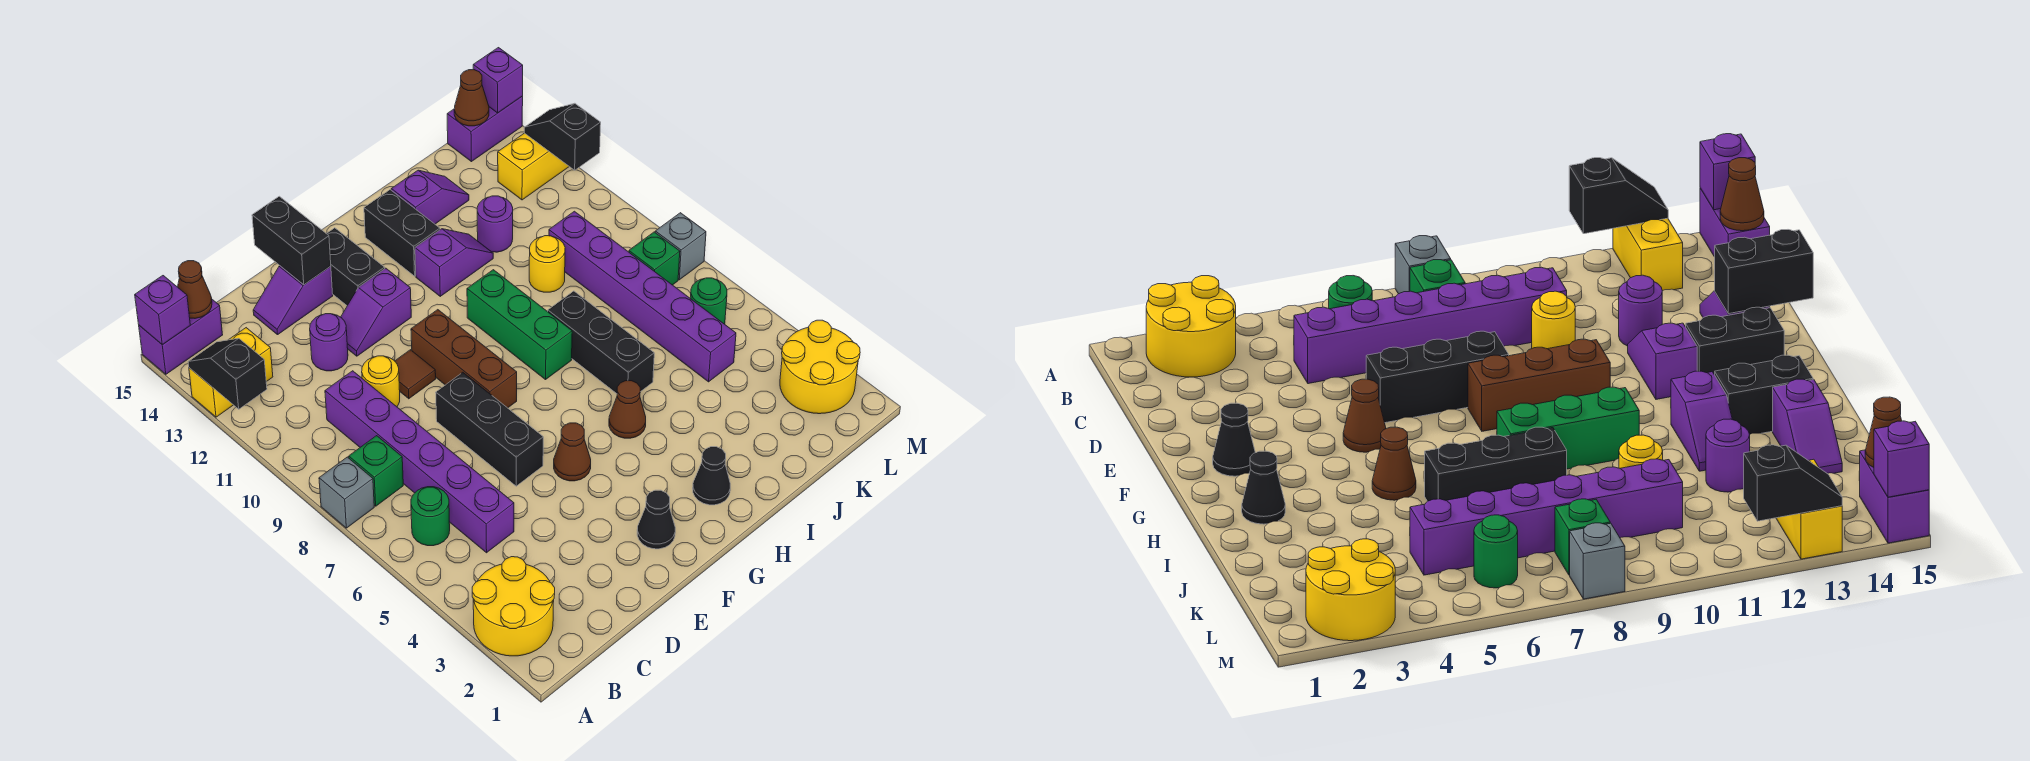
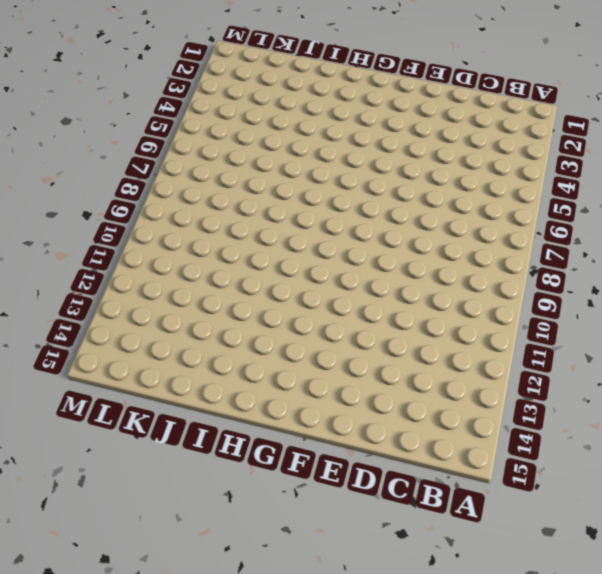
none -> yellow 2x2 round brick [472,557,555,656]
none -> grey 1x1 brick [319,457,374,528]
none -> yellow 1x2 brick [189,328,273,417]
none -> purple 1x2 brick [139,300,223,374]

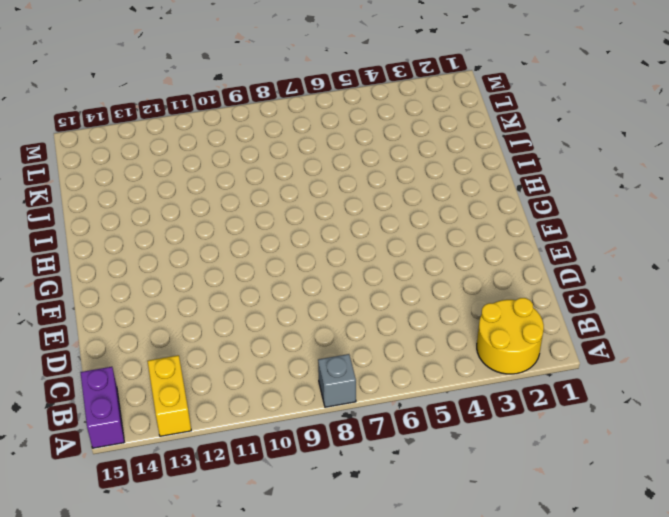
none -> green 1x1 round brick [411,487,450,546]
none -> green 1x1 brick [349,436,403,506]
none -> purple 1x6 brick [325,371,514,553]
none -> yellow 1x1 round brick [362,356,400,407]

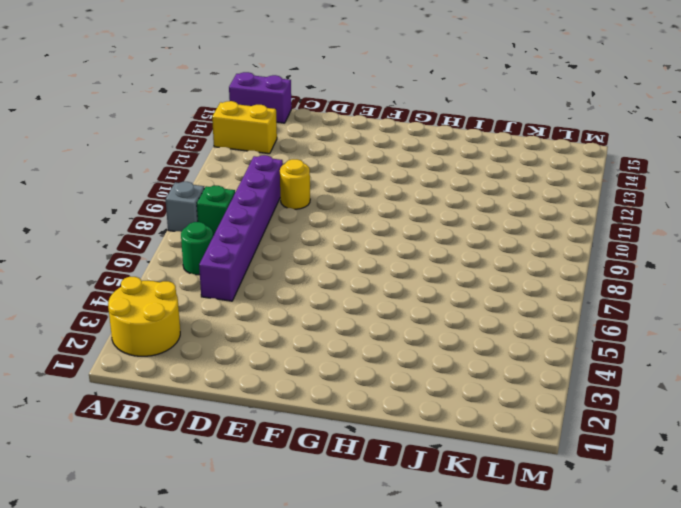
none -> purple 1x1 round brick [310,314,348,371]
none -> purple 1x2 slope [253,266,333,335]
none -> black 1x3 brick [436,372,543,486]
none -> brown 1x1 tile [395,350,436,399]

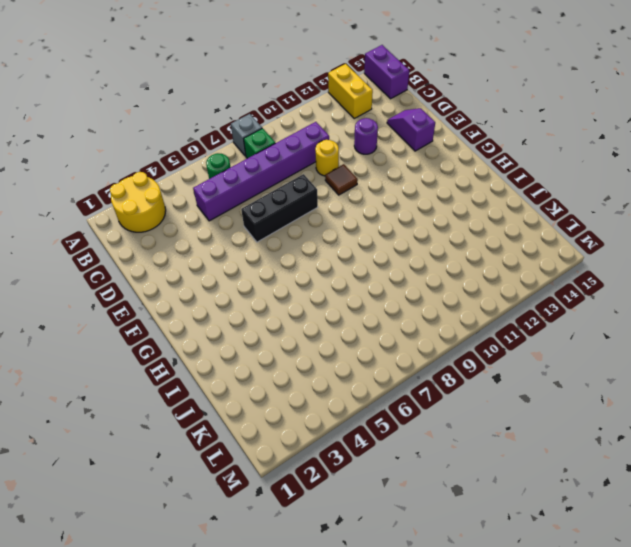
none -> purple 1x2 slope [341,268,411,356]
none -> black 1x1 cone [637,490,675,549]
none -> brown 1x1 cone [554,423,591,481]
none -> brown 1x3 brick [411,310,517,408]

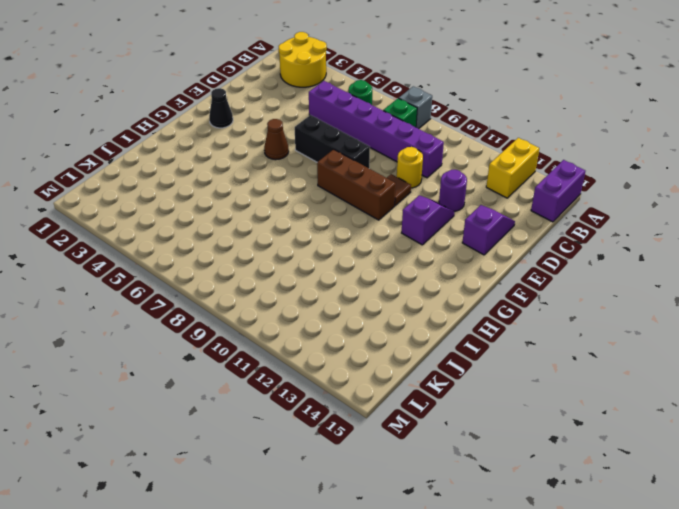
none -> black 1x2 brick [326,228,385,306]
none -> black 1x1 cone [693,447,730,505]
none -> brown 1x1 cone [609,381,646,438]
none -> green 1x3 brick [467,270,572,380]

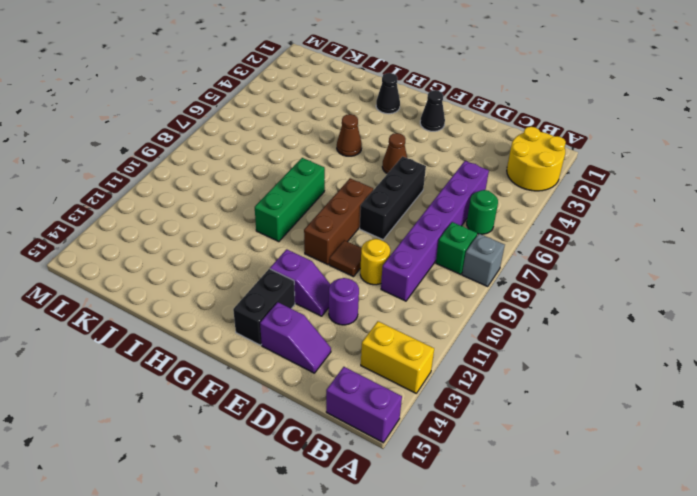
none -> purple 1x2 slope [415,229,493,296]
none -> black 1x2 brick [364,190,440,276]
none -> black 1x3 brick [548,291,654,394]
none -> purple 1x2 slope [391,170,469,224]

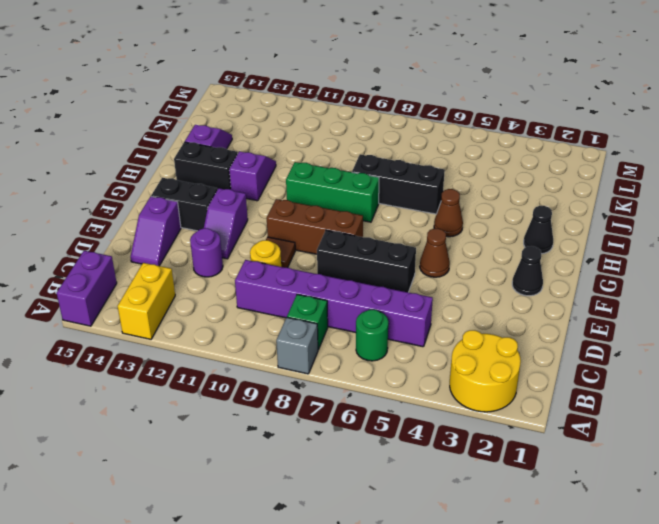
none -> yellow 1x1 round brick [529,236,565,292]
none -> purple 1x1 round brick [477,196,513,252]
none -> purple 1x6 brick [549,211,736,382]
none -> yellow 2x2 round brick [780,320,860,414]

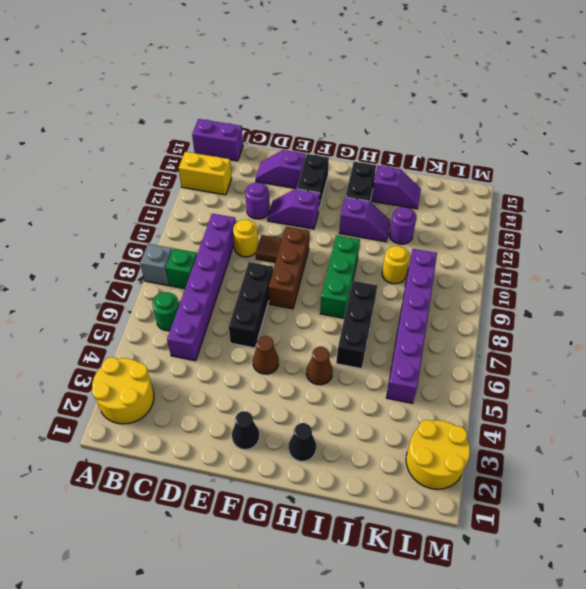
none -> green 1x1 round brick [690,278,727,324]
none -> green 1x1 brick [629,232,680,285]
none -> yellow 1x2 brick [498,133,569,200]
none -> purple 1x2 brick [447,96,523,162]

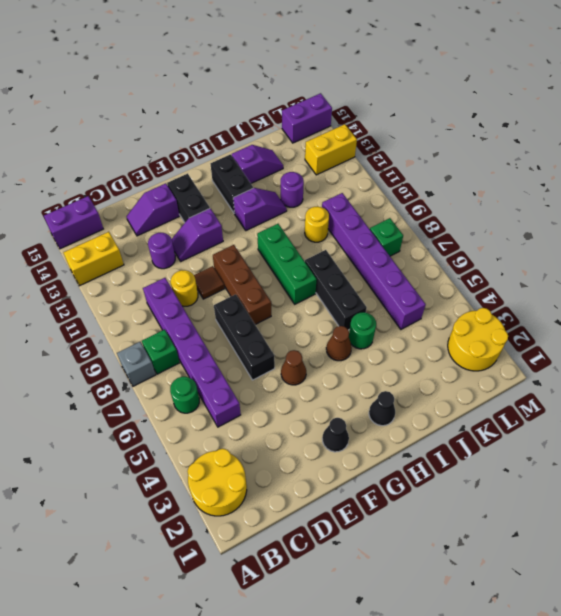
green 1x1 round brick [349,312,376,349] -> green 1x1 round brick moved to [690,278,727,324]
none -> grey 1x1 brick [655,213,706,280]
none -> black 1x2 slope [188,338,267,409]
none -> purple 1x1 brick [135,276,190,345]
none -> brown 1x1 cone [178,261,212,318]

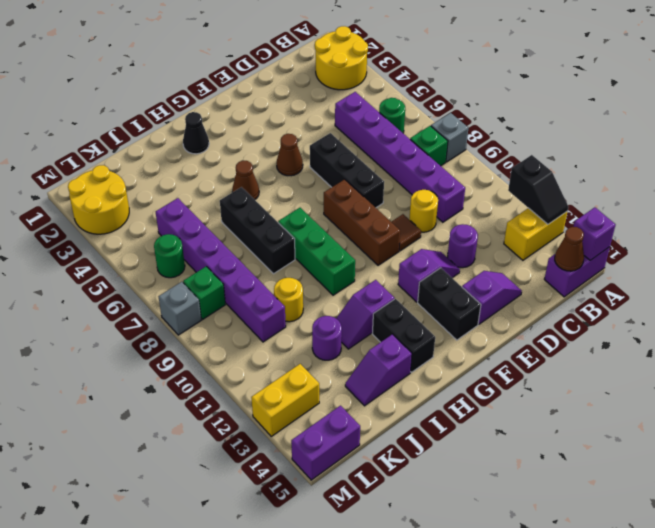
none -> black 1x1 cone [637,490,675,549]
none -> black 1x2 brick [252,196,331,285]
none -> brown 1x1 cone [454,70,489,126]
none -> black 1x2 slope [524,104,601,170]

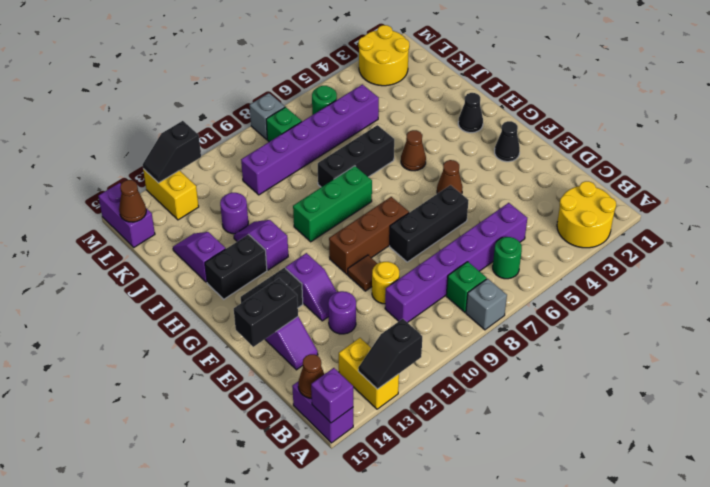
none -> yellow 1x1 round brick [529,236,565,292]
none -> purple 1x1 brick [473,48,523,113]

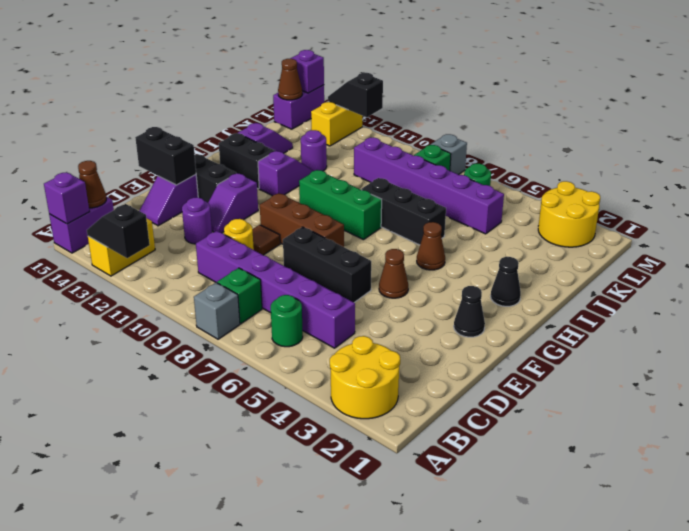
none -> yellow 1x1 round brick [529,236,565,292]

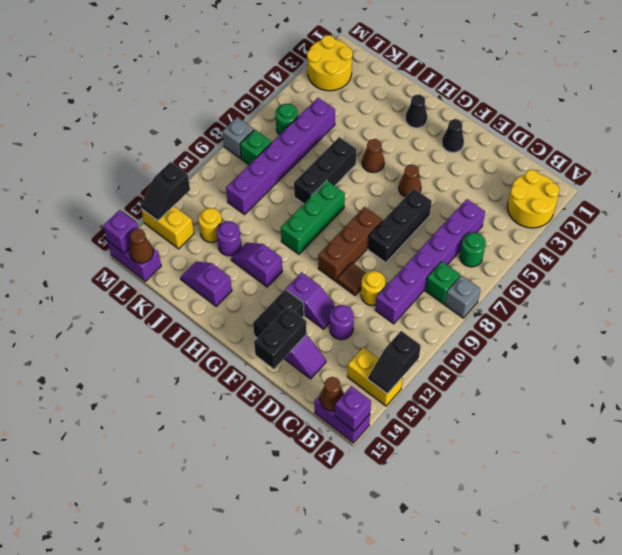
yellow 1x1 round brick [198,208,222,242] -> yellow 1x1 round brick moved to [529,236,565,292]
none -> black 1x2 brick [364,190,440,276]

